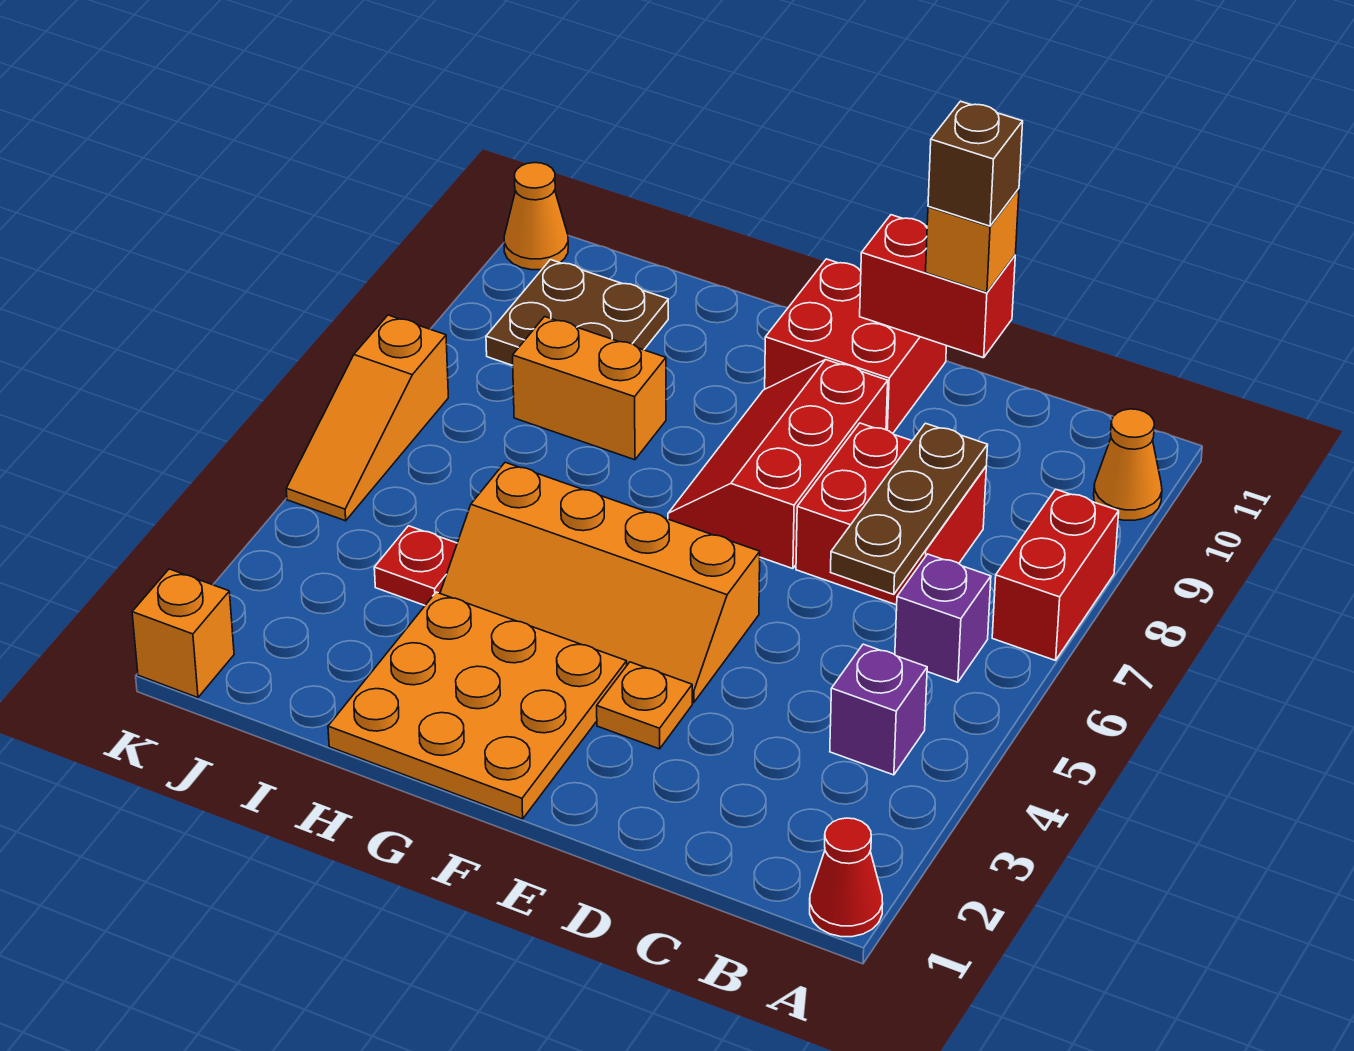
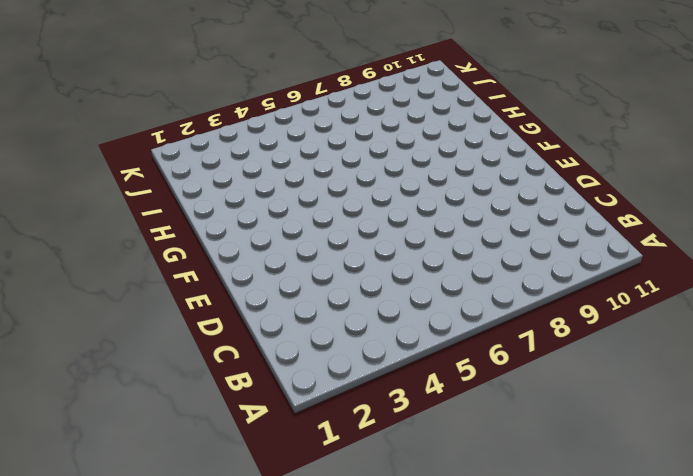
none -> red 1x1 cone [810,818,883,937]
none -> red 1x2 brick [992,489,1119,660]
none -> orange 1x1 cone [1094,409,1162,520]

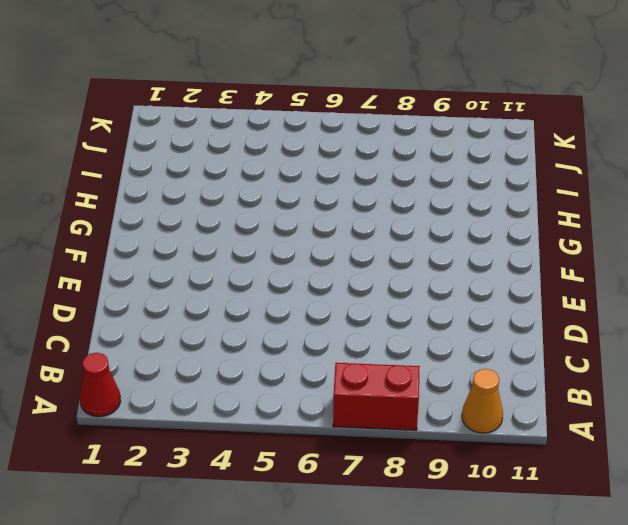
none -> purple 1x1 brick [830,644,927,775]
none -> purple 1x1 brick [895,554,991,682]
none -> red 2x2 brick [796,423,986,605]

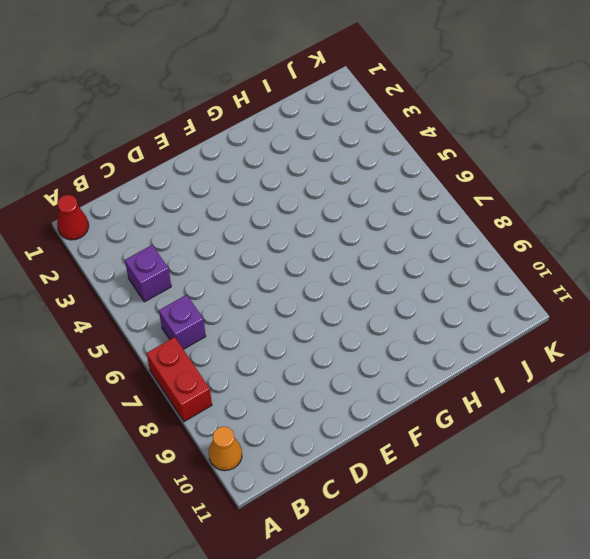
none -> red 2x2 brick [796,423,986,605]
none -> orange 1x1 plate [597,662,692,749]
none -> orange 2x4 slope [440,462,760,703]

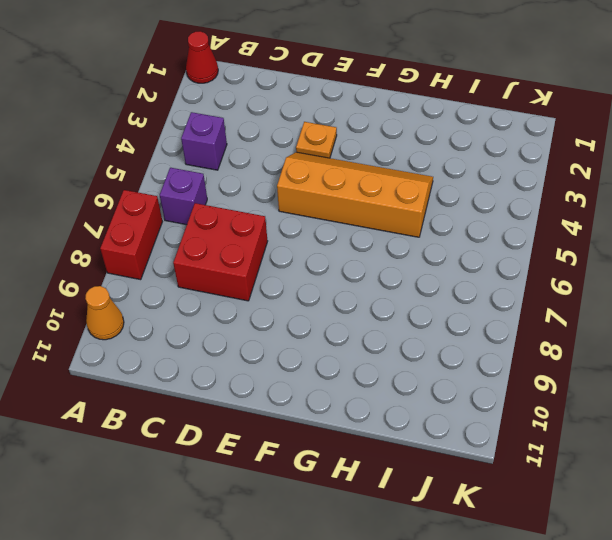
none -> red 2x3 slope [668,360,888,569]
none -> red 2x2 brick [765,259,946,433]
none -> orange 3x3 plate [328,592,627,819]

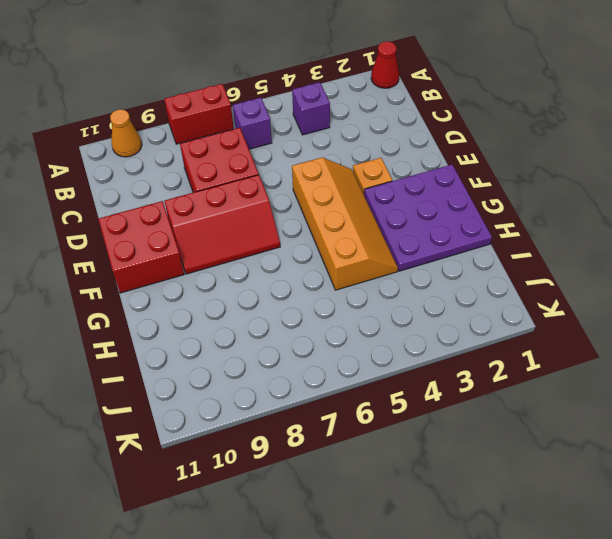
purple 3x3 plate [364,165,492,271] -> orange 3x3 plate [328,592,627,819]
none -> orange 1x2 brick [513,317,666,460]
none -> red 1x1 plate [374,526,457,605]
none -> brown 2x2 plate [486,260,668,365]

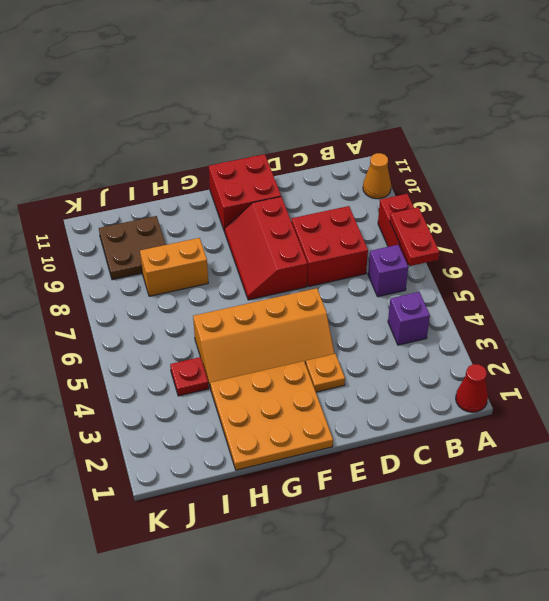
red 1x2 plate [390,207,440,266] -> none
none -> orange 1x1 brick [132,569,234,698]
none -> orange 1x3 slope [286,315,448,521]
none -> orange 1x1 cone [504,163,568,270]

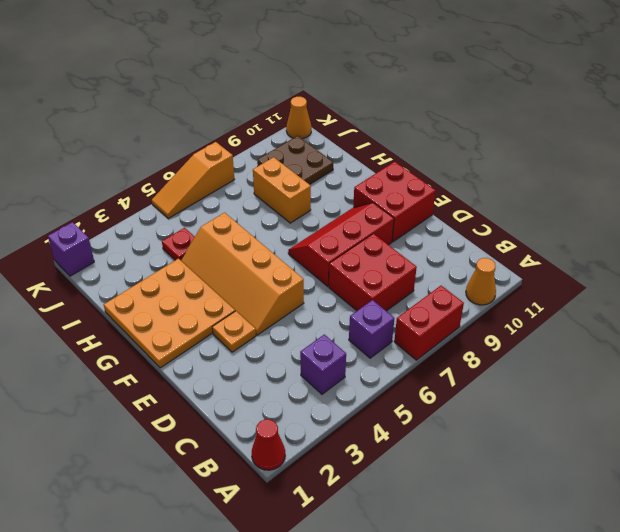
purple 1x1 brick [48,222,94,276] -> orange 1x1 brick [132,569,234,698]
none -> brown 1x3 plate [831,423,988,595]
none -> red 1x2 brick [860,215,1015,358]
none -> orange 1x1 brick [926,189,1019,293]

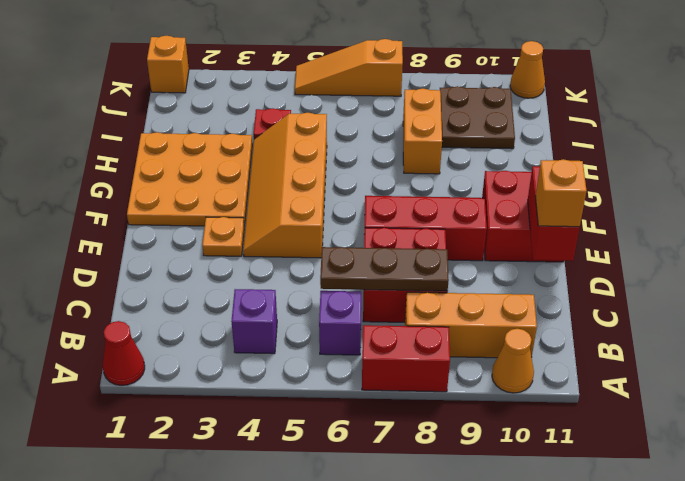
orange 1x3 brick [405,292,537,358] -> none
none -> brown 1x1 brick [928,101,1023,226]

